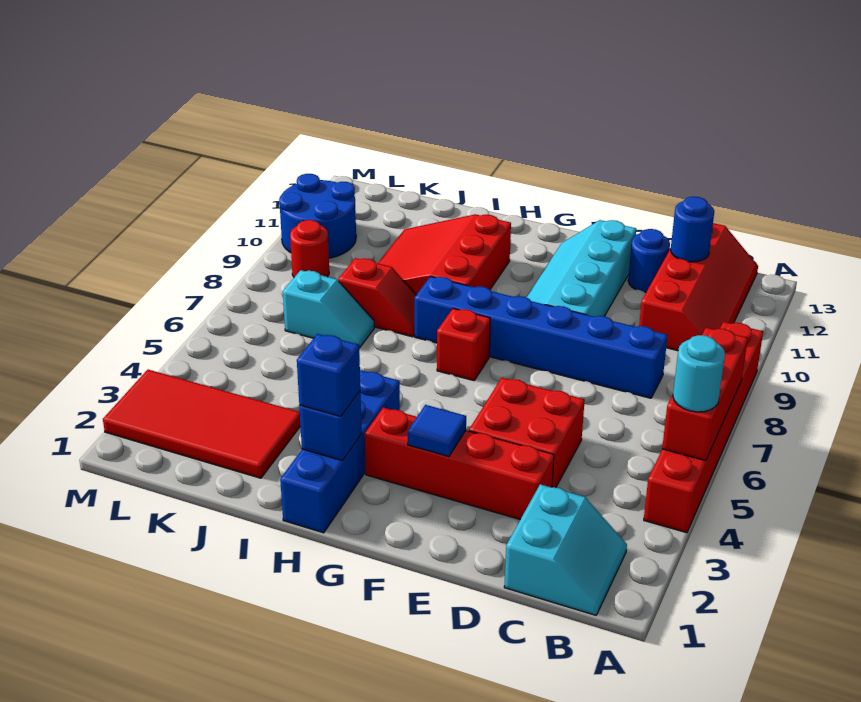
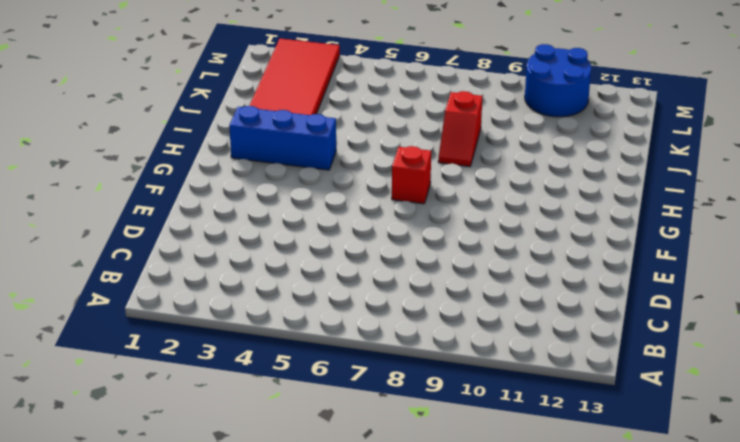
blue 1x3 brick [229,106,336,170] -> blue 1x4 brick [280,370,400,533]
none -> red 1x6 brick [644,322,763,533]
none -> cyan 2x2 slope [504,484,627,615]
none -> red 2x4 slope [639,223,758,351]

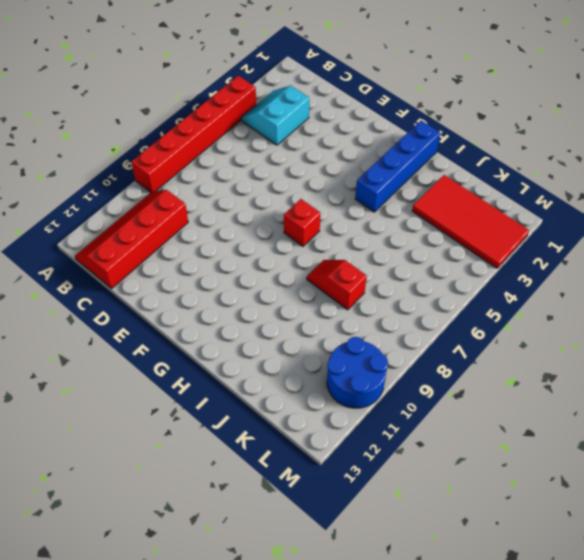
cyan 2x2 slope [241,86,309,145] -> cyan 2x2 slope moved to [504,484,627,615]
none -> blue 1x6 brick [415,277,668,398]
none -> red 1x4 brick [365,408,554,519]
none -> red 2x2 brick [469,378,585,488]

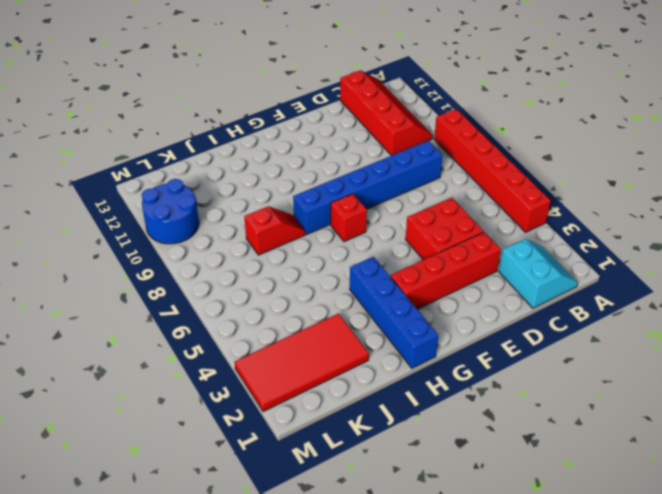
none -> blue 1x1 round brick [628,229,670,292]
none -> cyan 2x4 slope [526,220,636,317]
none -> red 3x3 slope [378,214,511,295]

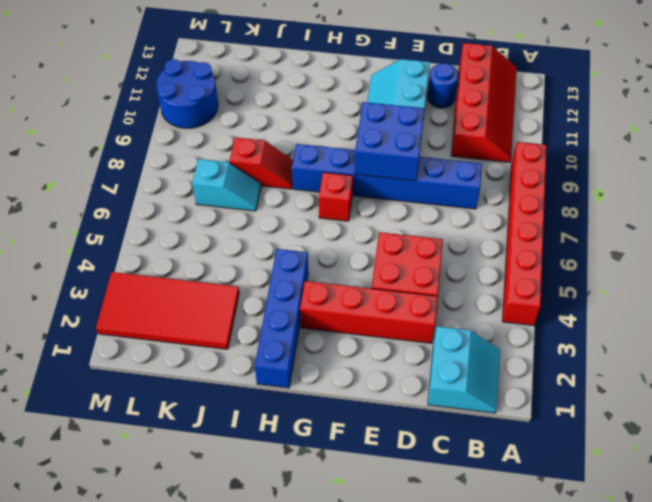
blue 2x2 brick [355,102,425,181] -> none
none -> red 3x3 slope [378,214,511,295]
none -> red 1x1 round brick [290,220,329,277]
none -> red 1x3 brick [662,328,748,461]

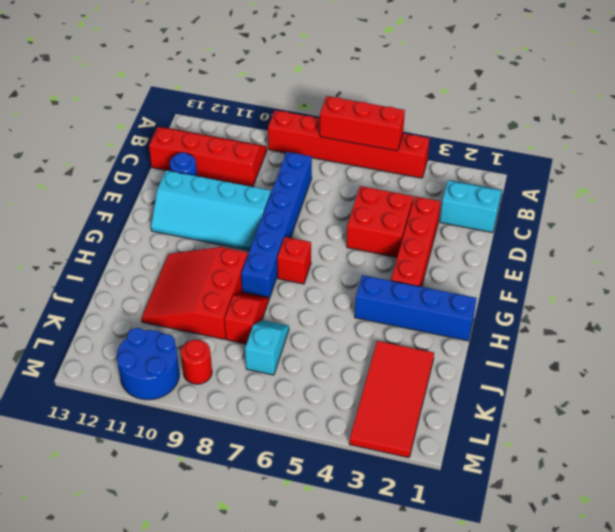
red 3x3 slope [141,247,248,339] -> red 3x3 slope turned to [378,214,511,295]
none -> blue 1x1 round brick [671,196,714,262]
none -> blue 1x1 tile [408,405,466,456]
none -> blue 1x1 brick [299,391,362,461]

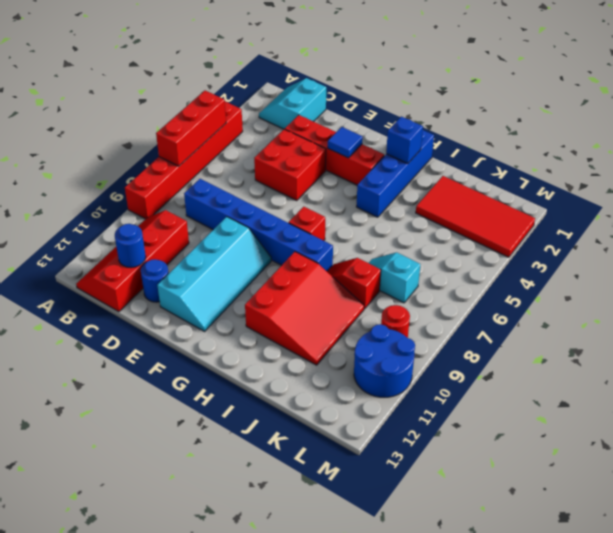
none -> cyan 1x1 round brick [673,335,725,412]
none -> blue 1x1 brick [297,334,360,417]

